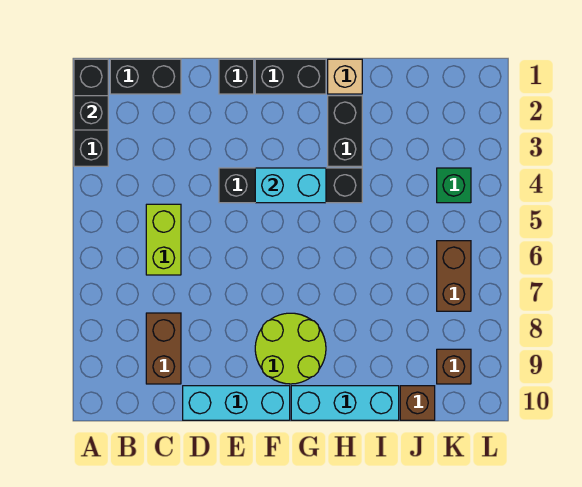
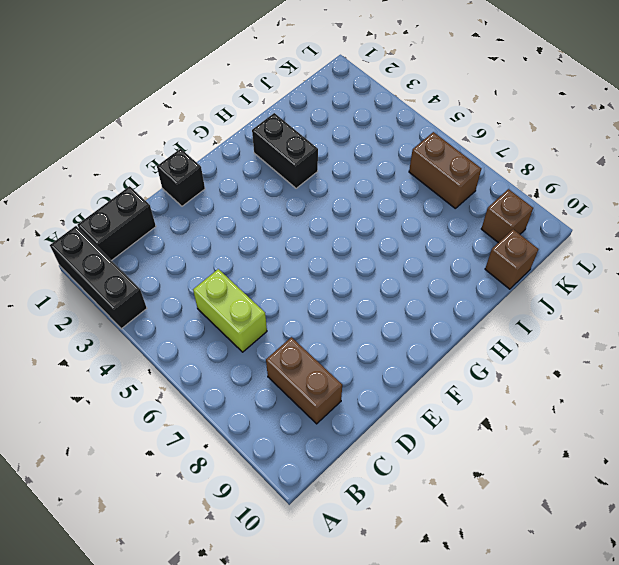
none -> cyan 1x3 brick [183,386,290,420]
none -> black 1x4 brick [219,168,362,203]
none -> black 1x2 brick [255,59,326,94]

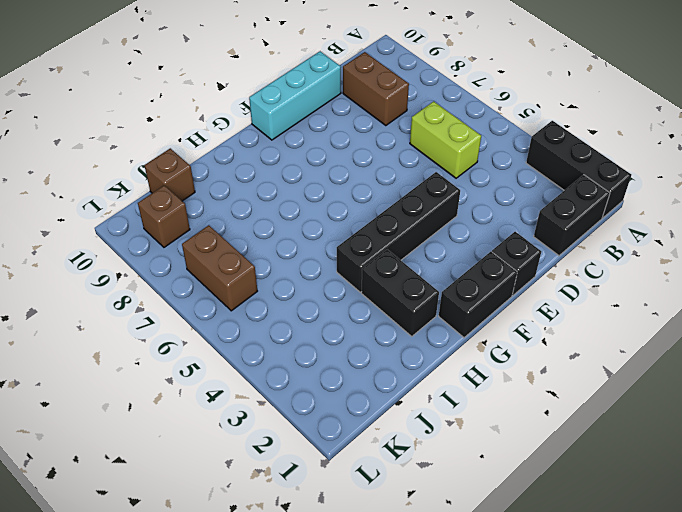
none -> lime 2x2 round brick [255,313,326,384]
none -> cyan 1x3 brick [291,386,399,420]
none -> tan 1x1 brick [328,59,362,94]

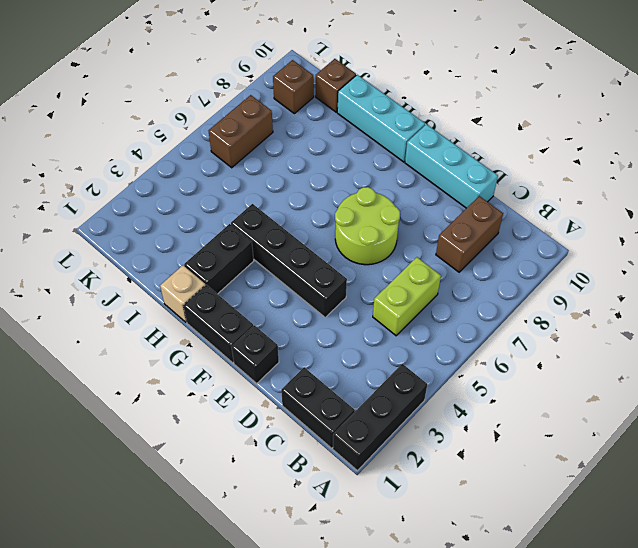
lime 2x2 round brick [335,187,400,265] -> lime 2x2 round brick moved to [255,313,326,384]
none -> green 1x1 brick [437,168,471,203]
none -> black 1x1 brick [74,96,108,130]
none -> cyan 1x2 brick [255,168,326,203]

